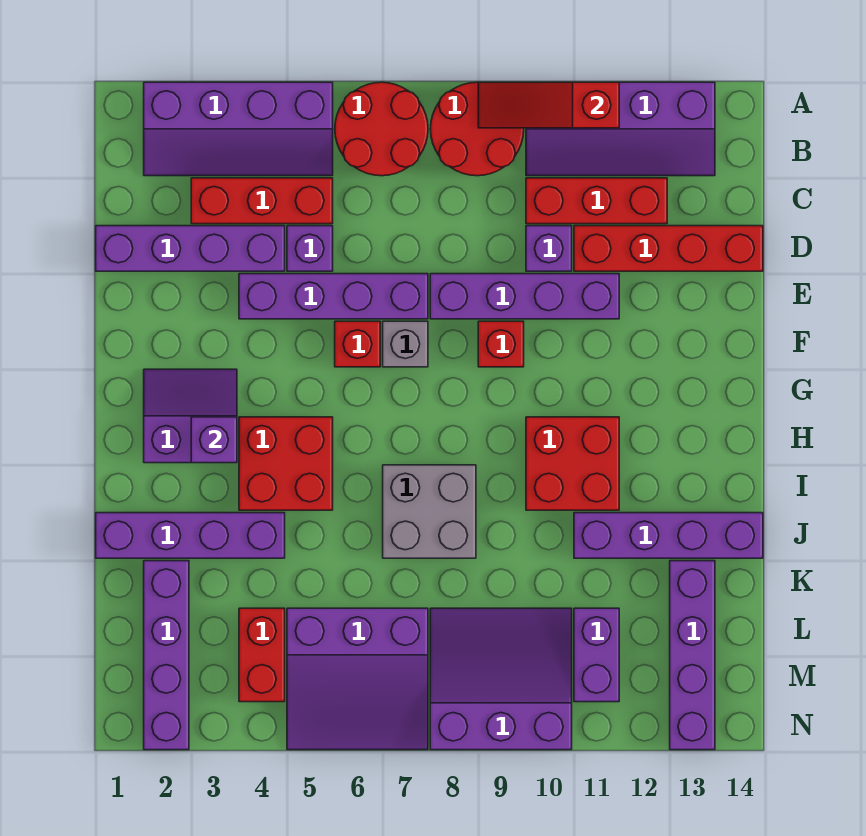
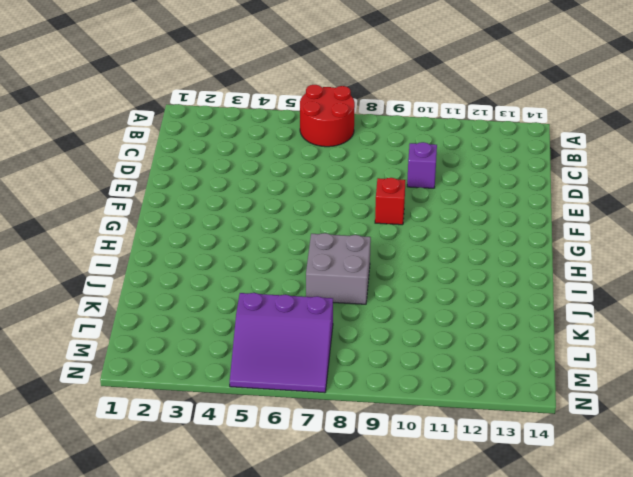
none -> purple 2x4 slope [144,82,333,176]
none -> red 2x2 round brick [430,82,524,176]
none -> purple 2x4 slope [526,82,715,176]

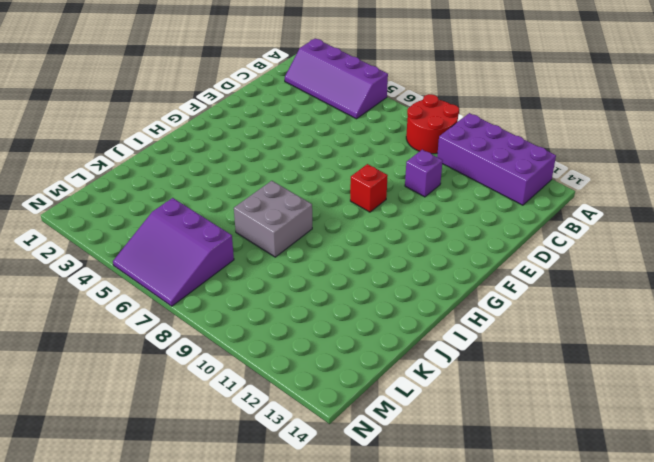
purple 2x4 brick [437,113,556,205] -> purple 2x4 slope [526,82,715,176]
none -> red 2x2 round brick [335,82,428,176]
none -> red 1x3 brick [191,178,333,224]
none -> red 1x3 brick [526,178,667,224]

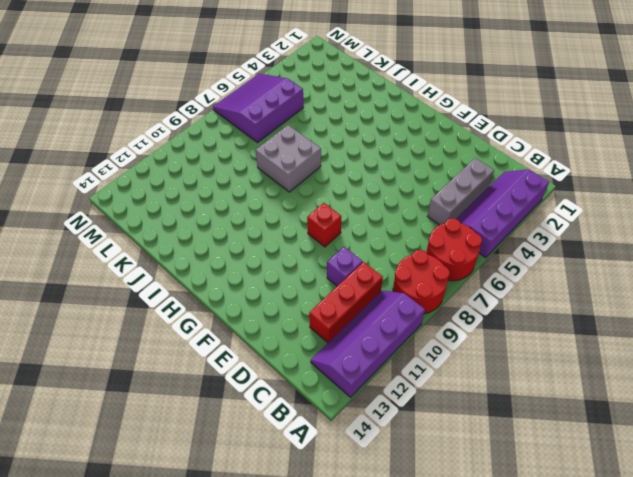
grey 1x3 brick [428,158,494,225] -> red 1x3 brick [191,178,333,224]
none -> purple 1x4 brick [96,226,285,271]
none -> purple 1x1 brick [287,226,333,271]
none -> red 1x4 brick [574,226,763,271]

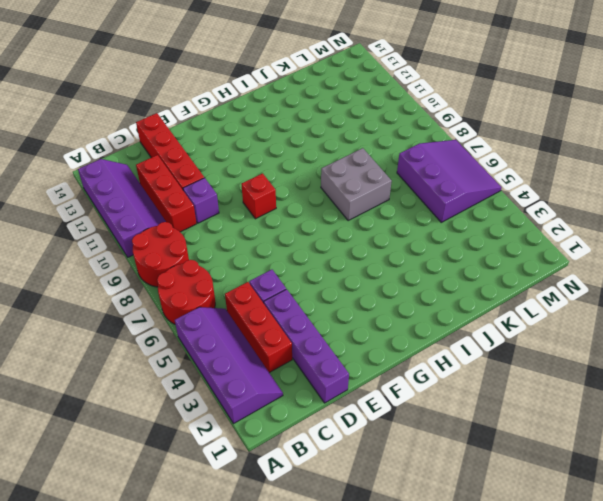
none -> purple 1x4 brick [239,274,428,319]
none -> purple 1x4 brick [430,274,619,319]
none -> red 1x1 brick [335,321,380,367]

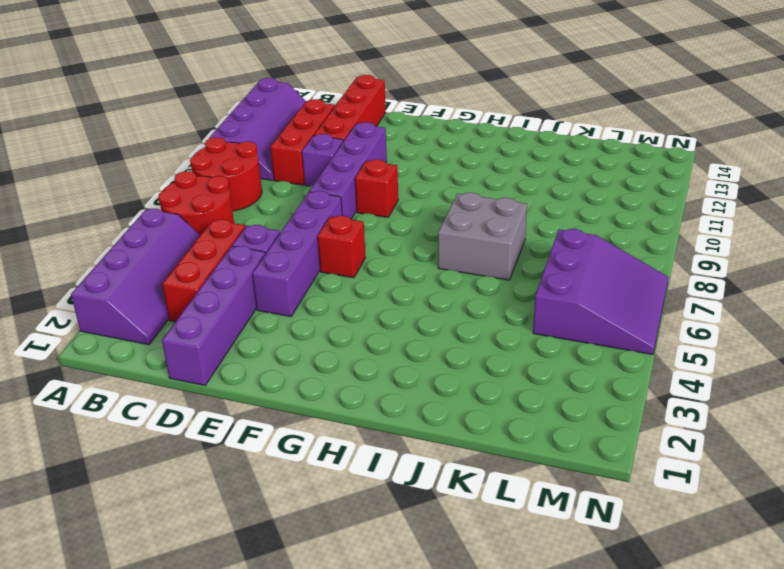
none -> grey 1x1 brick [383,321,428,367]
none -> purple 2x2 slope [144,369,237,463]
none -> red 2x2 brick [239,417,333,510]

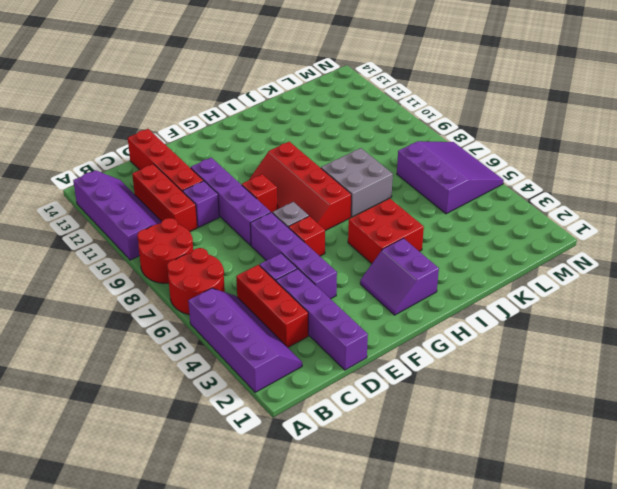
red 2x4 slope [249,142,351,231] -> red 2x2 brick [526,417,619,510]
none -> purple 1x4 brick [96,513,285,558]
none -> purple 1x4 brick [574,513,763,558]
none -> purple 1x4 brick [144,561,189,750]

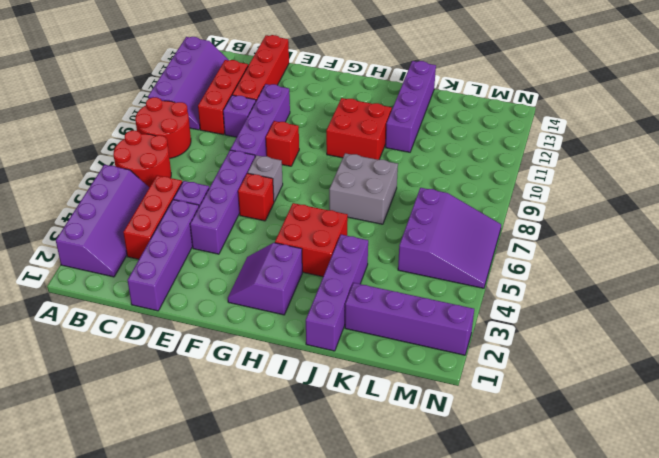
none -> purple 1x4 brick [670,561,715,750]
none -> red 1x2 brick [239,608,285,702]
none -> purple 3x3 slope [430,608,572,750]

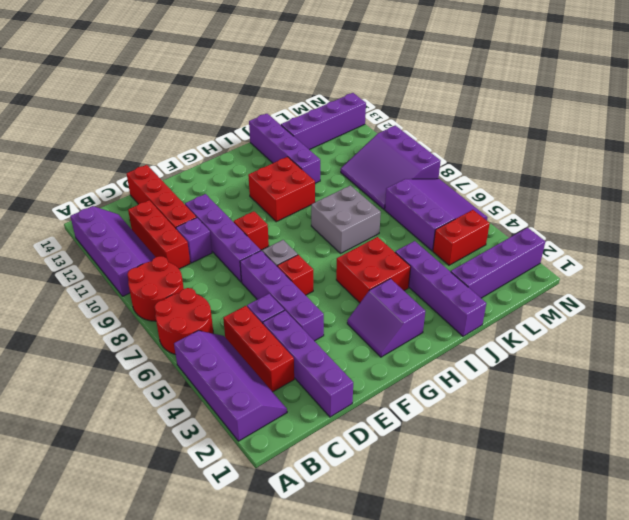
none -> purple 1x2 brick [574,608,619,702]
none -> red 1x3 slope [478,82,619,128]
none -> purple 1x1 brick [191,417,237,463]

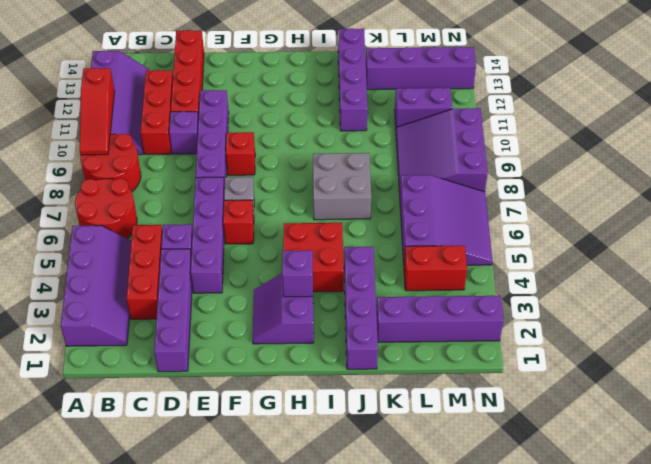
none -> red 2x2 brick [526,417,619,510]

